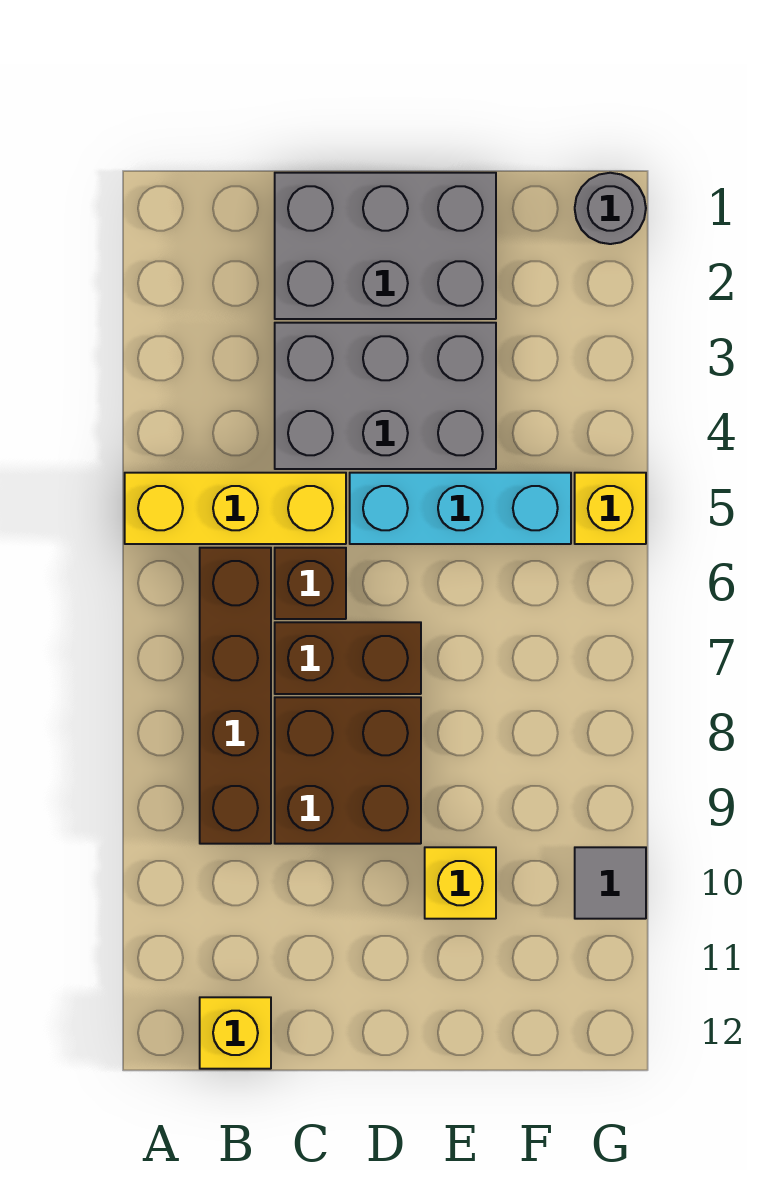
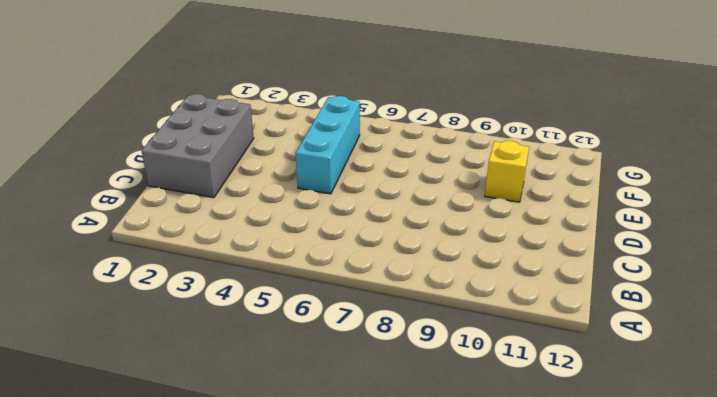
none -> yellow 1x3 brick [125,473,346,544]
none -> brown 1x4 brick [200,548,271,844]
none -> yellow 1x1 brick [200,997,271,1069]

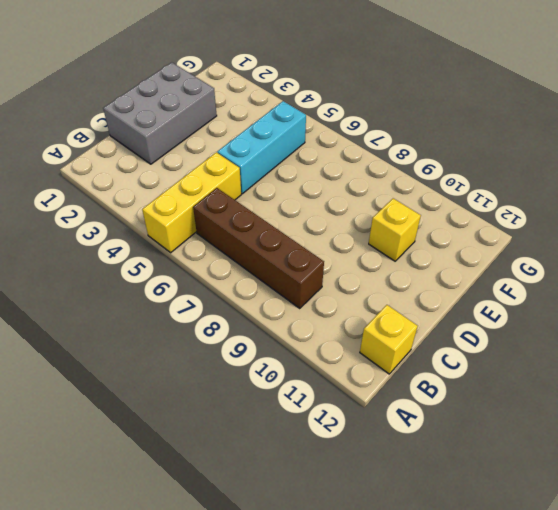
none -> grey 2x3 brick [275,323,496,469]
none -> brown 1x1 brick [275,548,346,619]
none -> brown 1x2 brick [275,622,421,694]

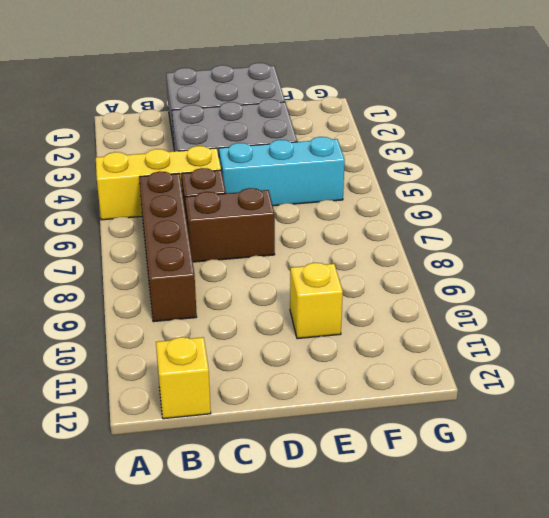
none -> brown 2x2 brick [275,697,421,844]
none -> grey 1x1 round brick [575,173,646,244]
none -> yellow 1x1 brick [575,473,646,544]

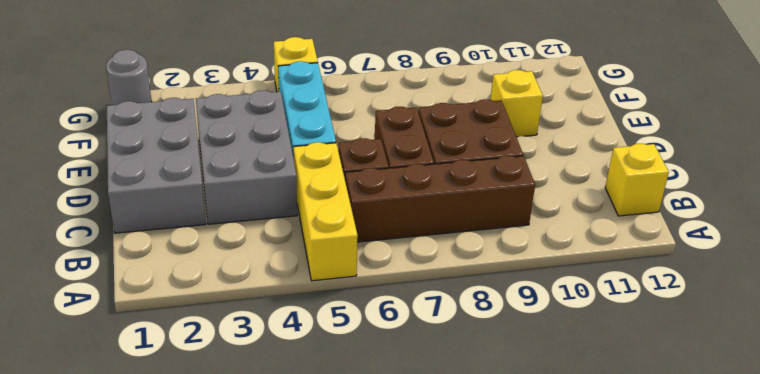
none -> grey 1x1 tile [575,847,646,919]

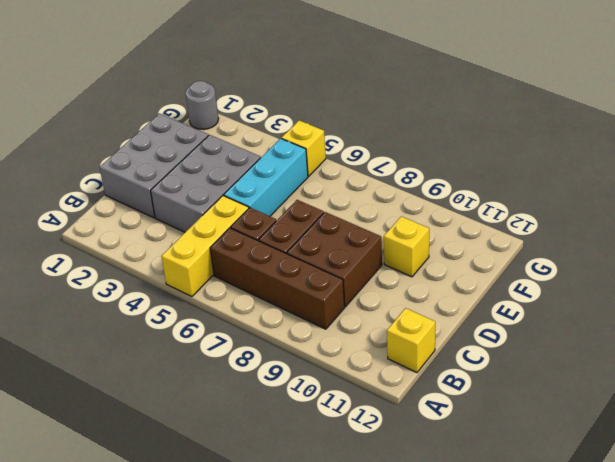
none -> grey 1x1 tile [575,847,646,919]

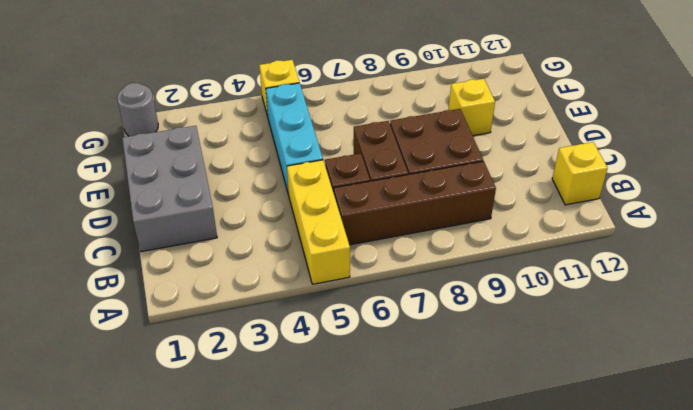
none -> grey 2x3 brick [275,323,496,469]
none -> grey 1x1 tile [575,847,646,919]

